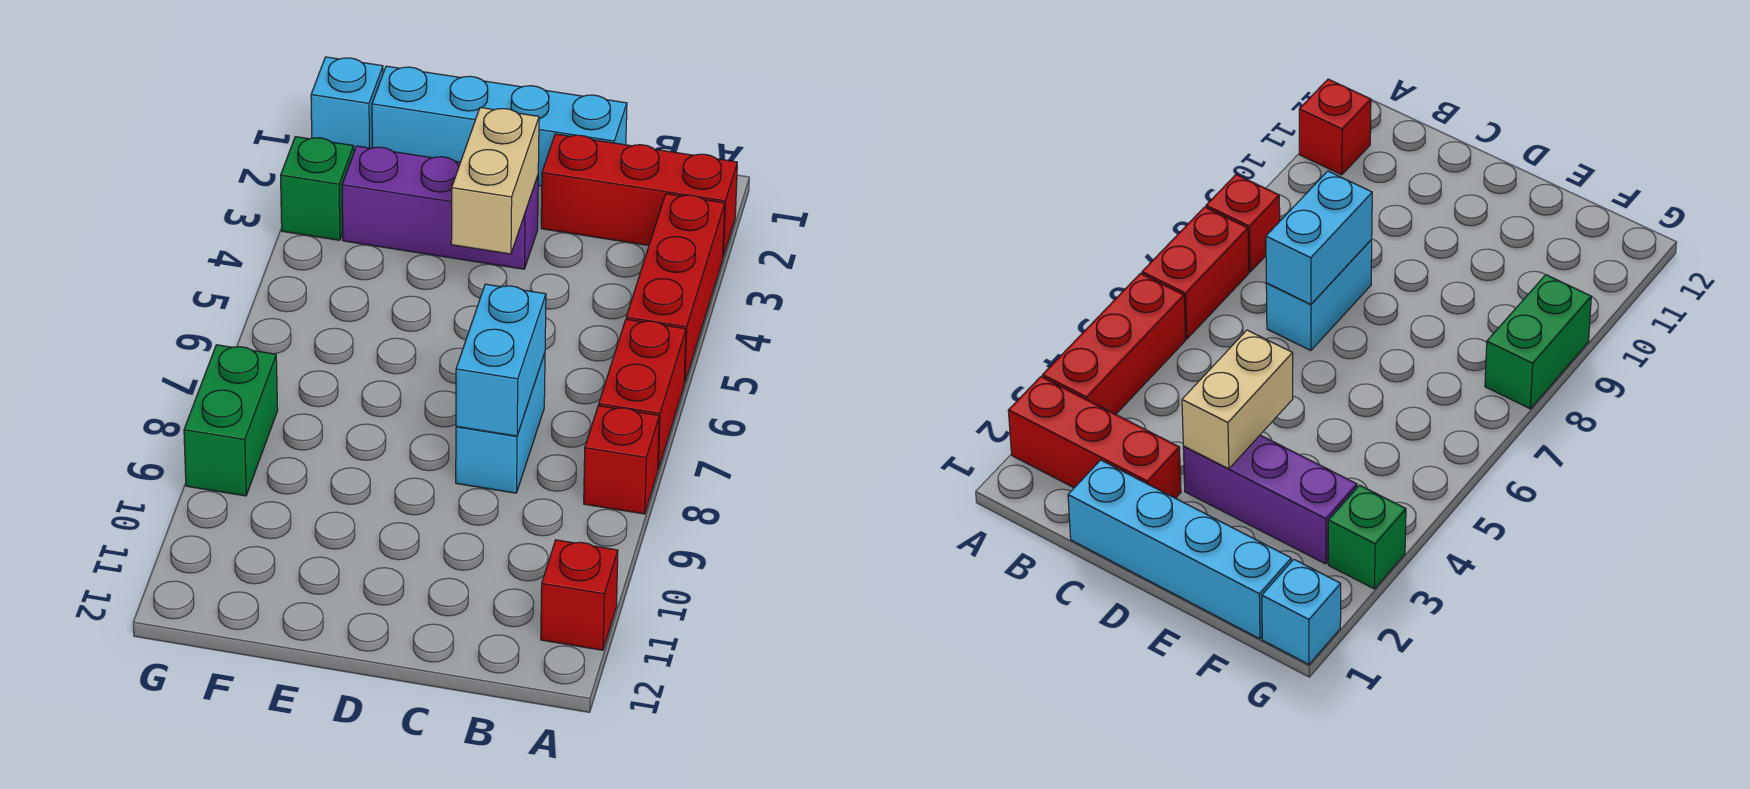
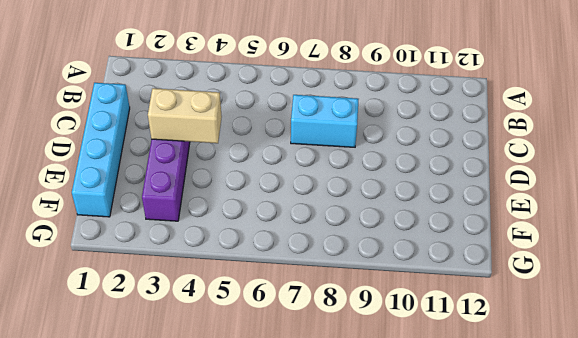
none -> red 1x3 brick [541,134,737,256]
none -> red 1x3 brick [626,194,725,383]
none -> red 1x2 brick [599,319,686,469]

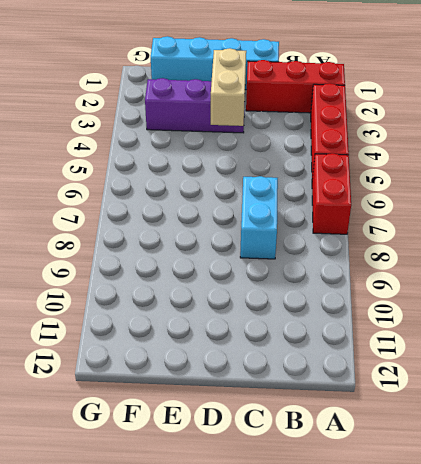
none -> red 1x1 brick [584,406,659,514]
none -> red 1x1 brick [541,540,618,650]
none -> cyan 1x1 brick [311,57,383,151]

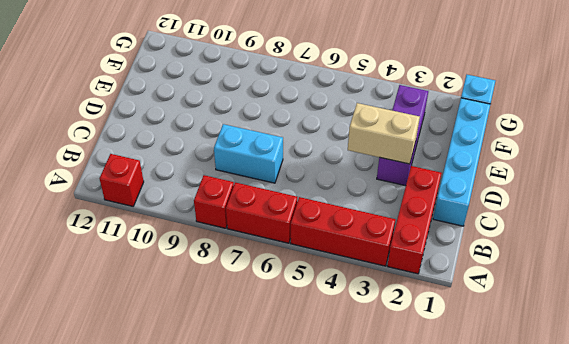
none -> green 1x1 brick [281,137,354,240]
none -> green 1x2 brick [184,345,278,496]
none -> cyan 1x2 brick [456,284,546,436]

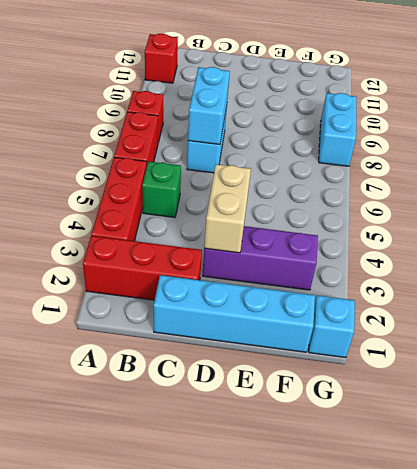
green 1x1 brick [142,162,181,217] -> green 1x1 brick moved to [281,137,354,240]
cyan 1x2 brick [319,93,356,166] -> green 1x2 brick [184,345,278,496]

